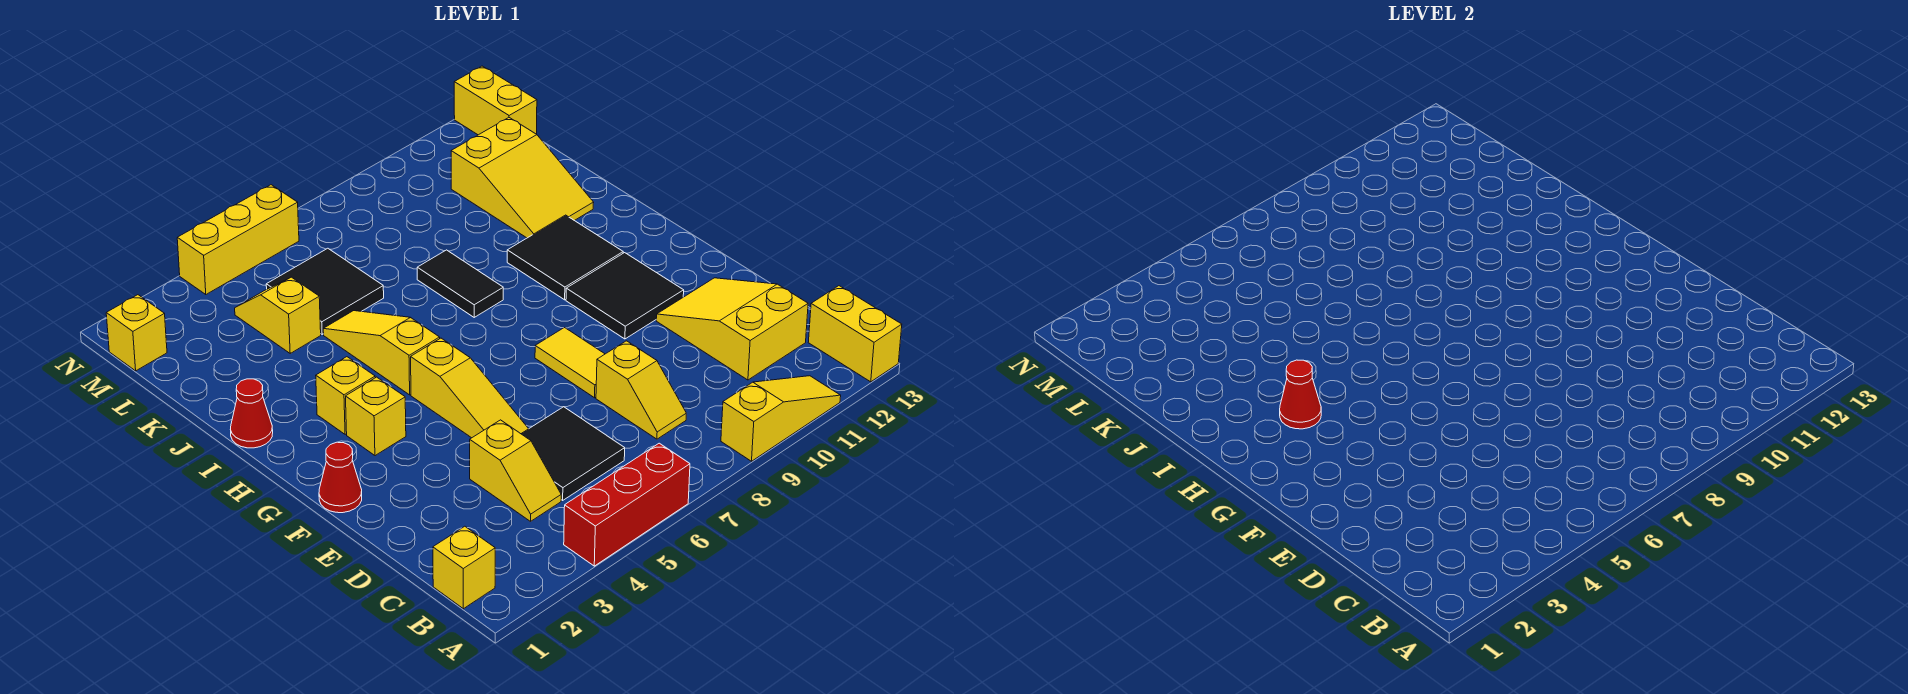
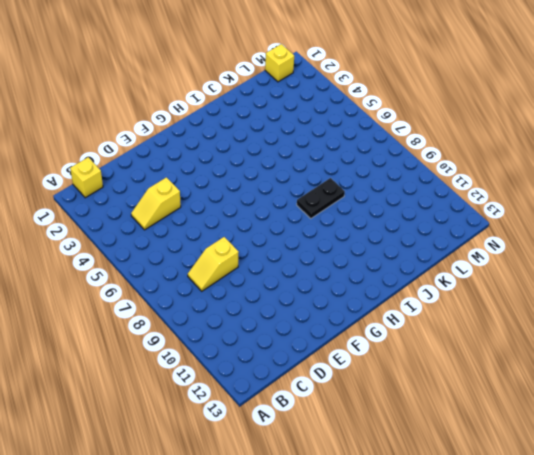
black 1x2 plate [297,178,345,218] -> black 1x2 tile [417,250,503,317]
none -> red 1x3 brick [564,443,690,566]
none -> yellow 1x3 slope [721,376,841,461]
none -> yellow 1x2 brick [808,286,902,382]

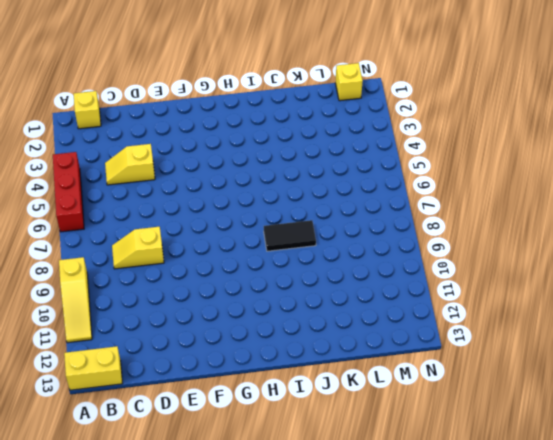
none -> black 2x2 tile [521,407,625,500]
none -> yellow 2x3 slope [656,278,808,380]
none -> yellow 1x3 slope [411,338,528,438]

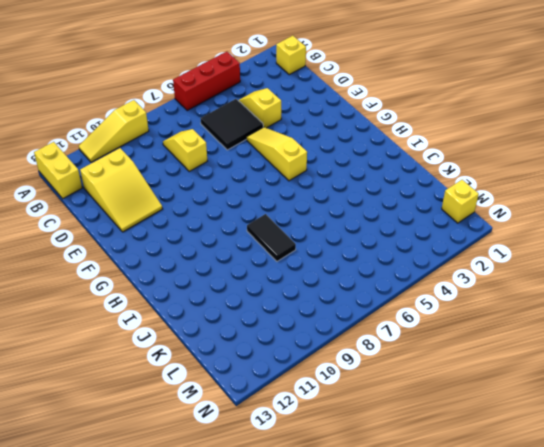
none -> yellow 1x2 tile [535,328,605,398]
none -> red 1x1 cone [319,442,362,513]
none -> black 2x2 tile [566,253,684,339]

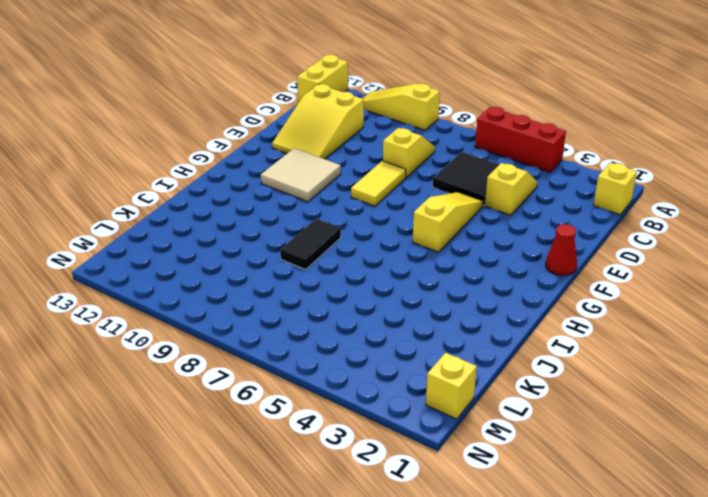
tan 2x2 tile [261,148,341,202] -> black 2x2 tile [566,253,684,339]
none -> yellow 1x1 brick [346,377,406,456]
none -> yellow 1x1 brick [316,357,375,434]
none -> yellow 1x3 slope [323,311,440,395]

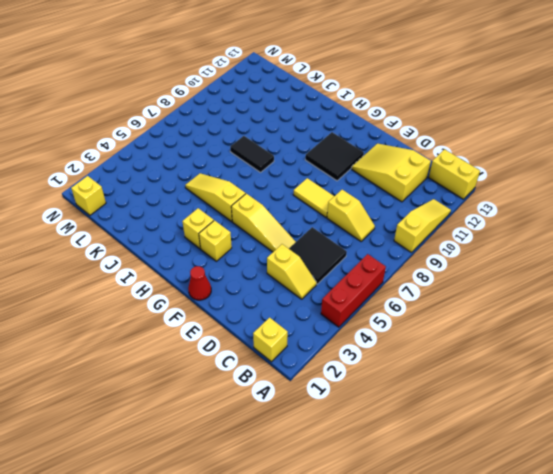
none -> black 2x2 tile [507,215,623,300]
none -> red 1x1 cone [230,379,273,448]
none -> yellow 2x3 slope [451,118,594,238]

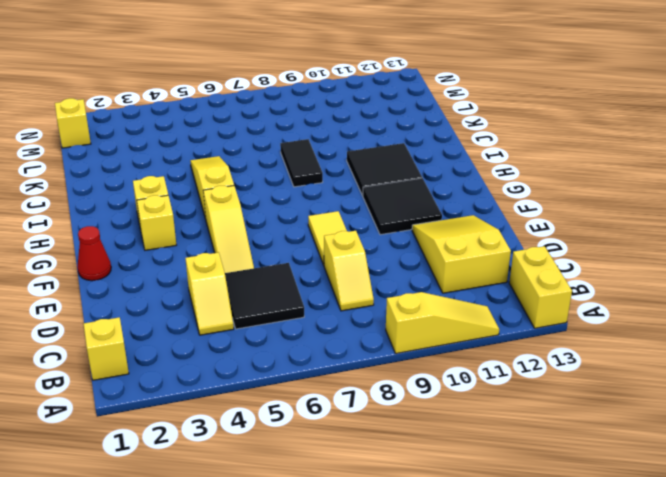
none -> red 1x3 brick [564,443,690,566]
none -> red 1x1 cone [230,379,273,448]
none -> yellow 2x3 slope [451,118,594,238]

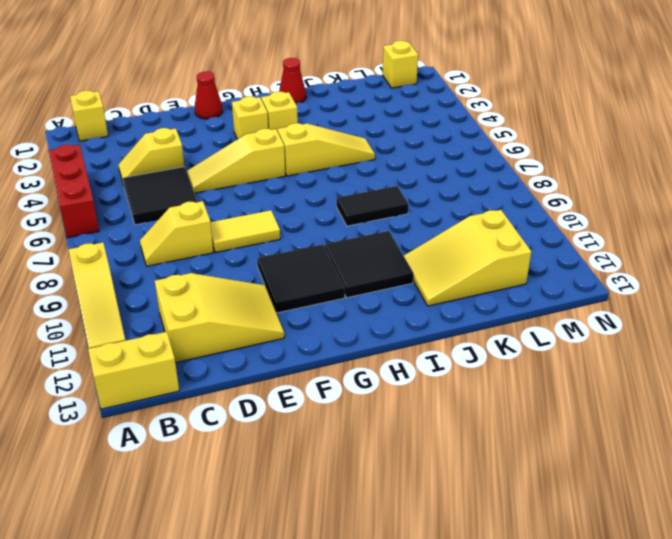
none -> yellow 1x2 slope [235,277,321,353]
none -> black 2x2 tile [266,248,384,334]
none -> yellow 1x2 brick [454,66,537,135]

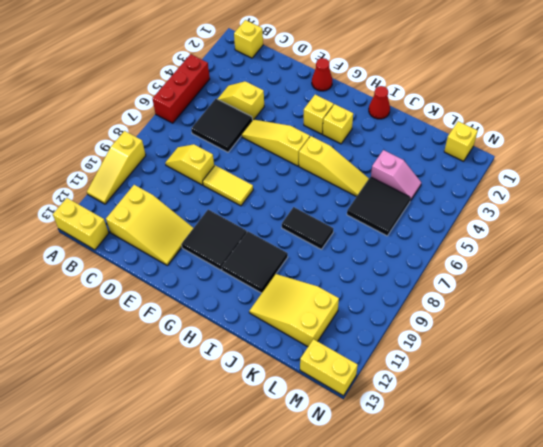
pink 1x2 slope [371,150,421,201] -> yellow 1x2 slope [235,277,321,353]
none -> yellow 1x3 brick [177,185,299,295]
none -> red 1x1 cone [1280,360,1321,429]

